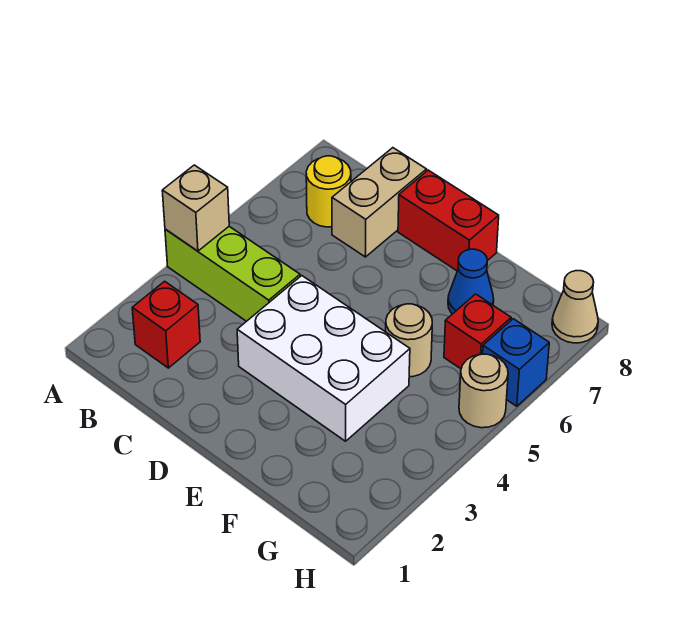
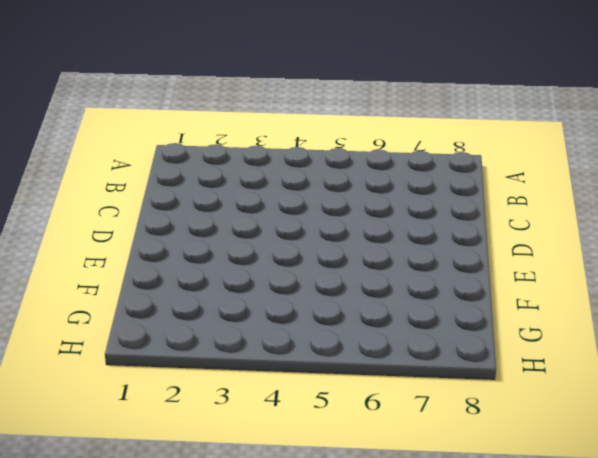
none -> lime 1x3 brick [165,227,300,321]
none -> red 1x1 brick [132,281,200,368]
none -> yellow 1x1 round brick [306,156,351,227]

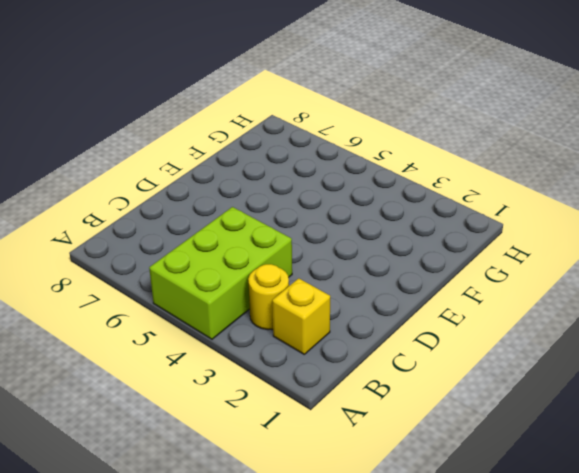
lime 2x3 brick [149,207,292,339] -> lime 1x3 brick [165,227,300,321]
yellow 1x1 brick [272,278,330,354] -> red 1x1 brick [132,281,200,368]
yellow 1x1 round brick [248,264,289,330] -> yellow 1x1 round brick moved to [306,156,351,227]
none -> tan 1x2 brick [332,148,427,257]
none -> white 2x3 brick [237,276,410,441]
none -> red 1x2 brick [398,170,499,271]

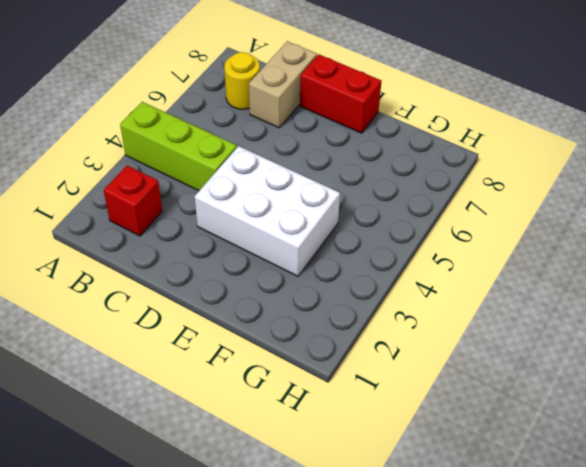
none -> tan 1x1 round brick [386,304,432,377]
none -> blue 1x1 cone [448,249,494,314]
none -> red 1x1 brick [444,294,511,369]

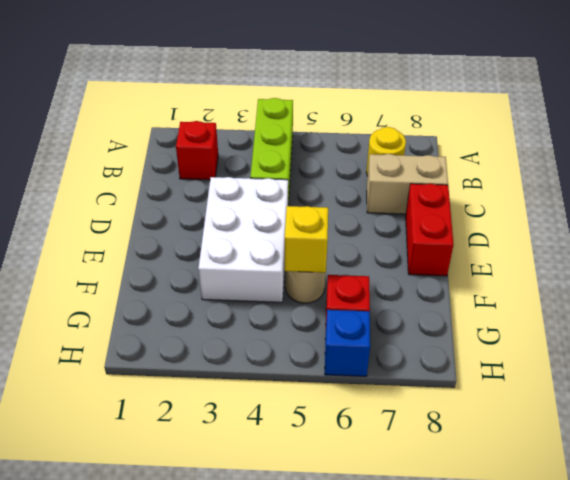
yellow 1x1 brick [285,206,328,273] -> none
none -> blue 1x1 cone [448,249,494,314]
none -> tan 1x1 round brick [459,354,508,428]
none -> tan 1x1 cone [552,271,598,343]

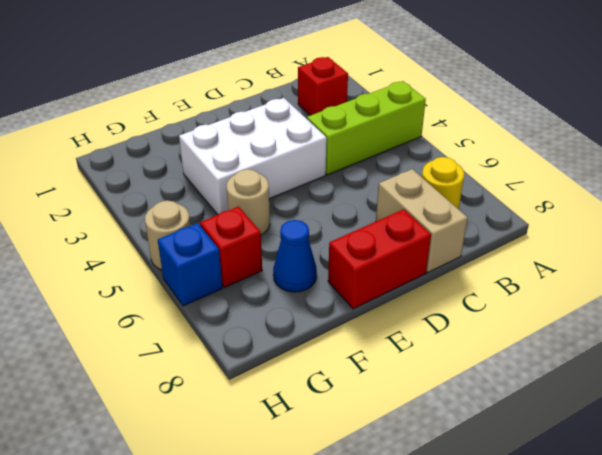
none -> tan 1x1 cone [552,271,598,343]
none -> tan 1x1 brick [162,165,229,251]

